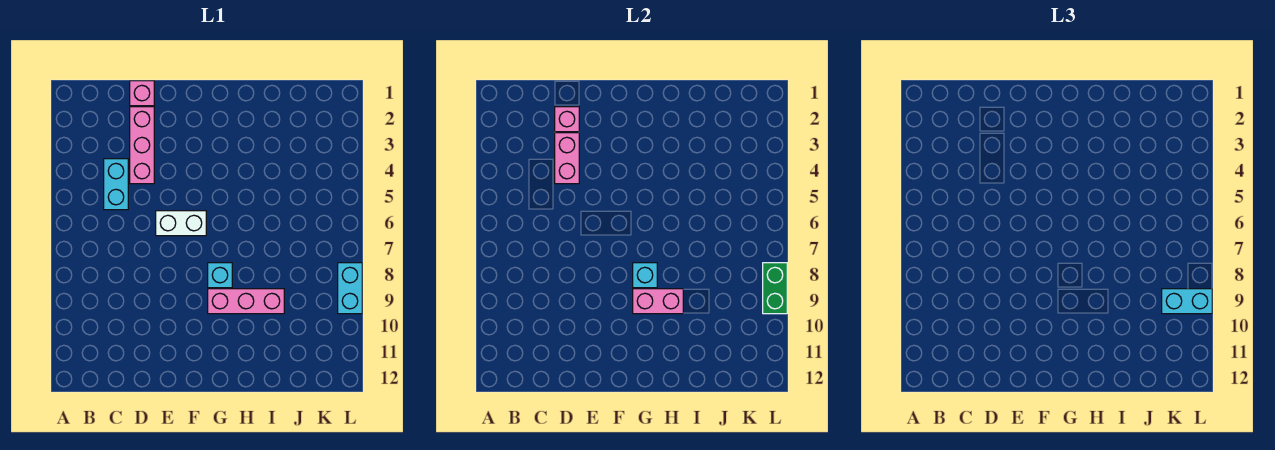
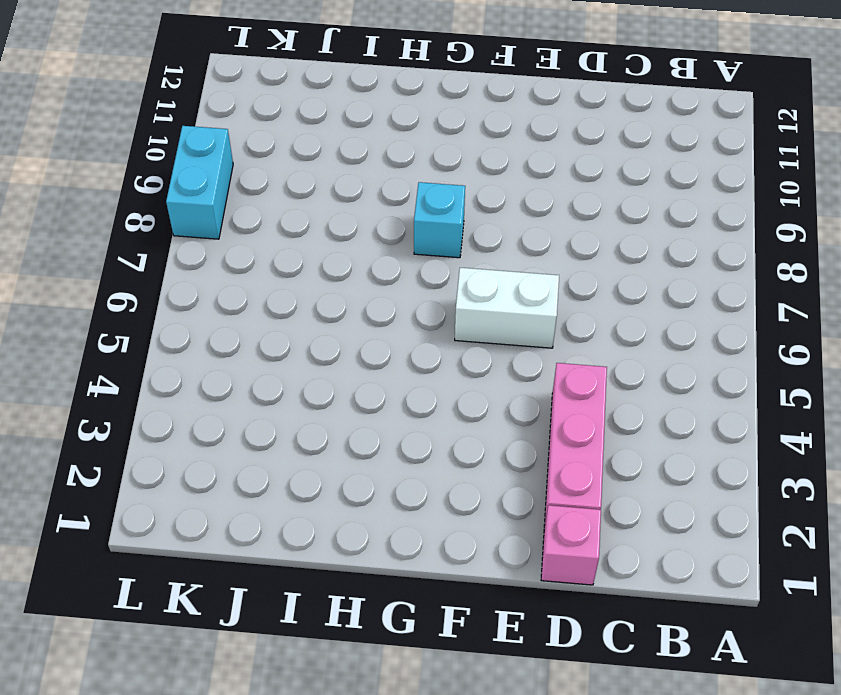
none -> cyan 1x2 brick [104,159,128,210]
none -> pink 1x3 brick [208,289,284,314]
none -> pink 1x1 brick [555,107,579,132]

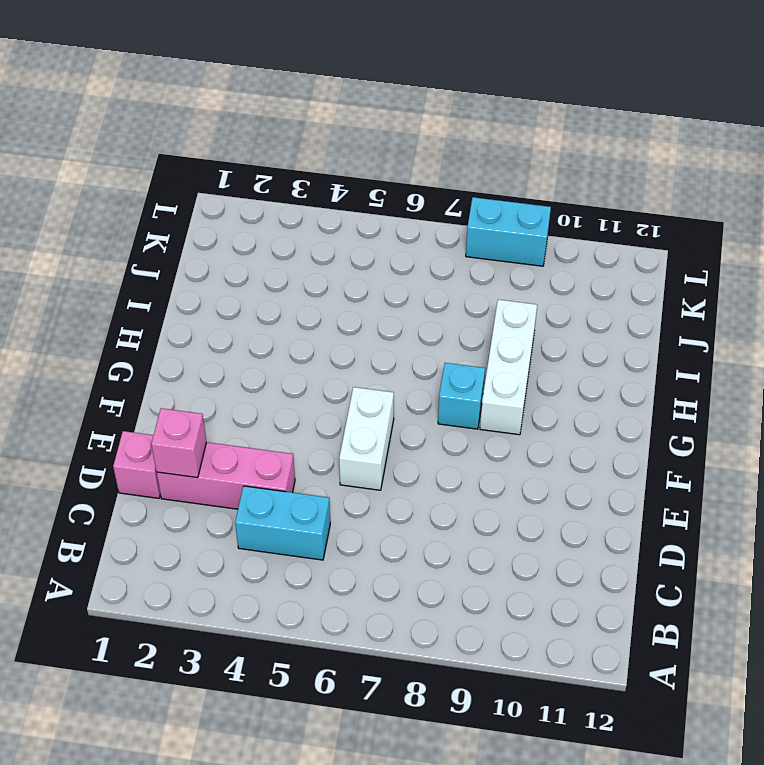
white 1x3 brick [480,300,537,435] -> pink 1x3 brick [208,289,284,314]
none -> pink 1x2 brick [555,133,579,184]
none -> cyan 1x1 brick [633,263,657,288]
none -> pink 1x2 brick [633,289,683,314]

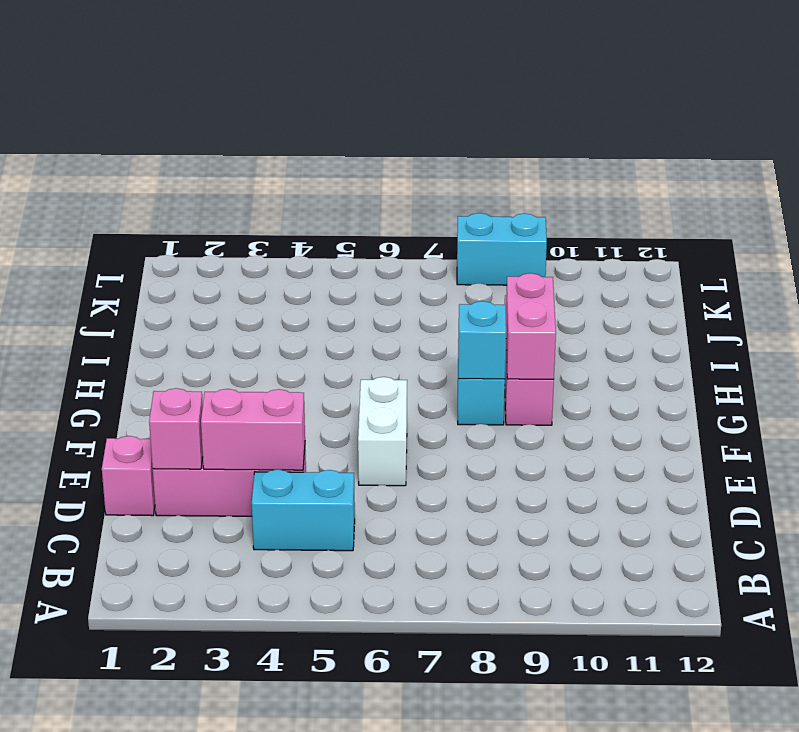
none -> green 1x2 brick [763,263,787,314]
none -> cyan 1x2 brick [1162,289,1212,314]

